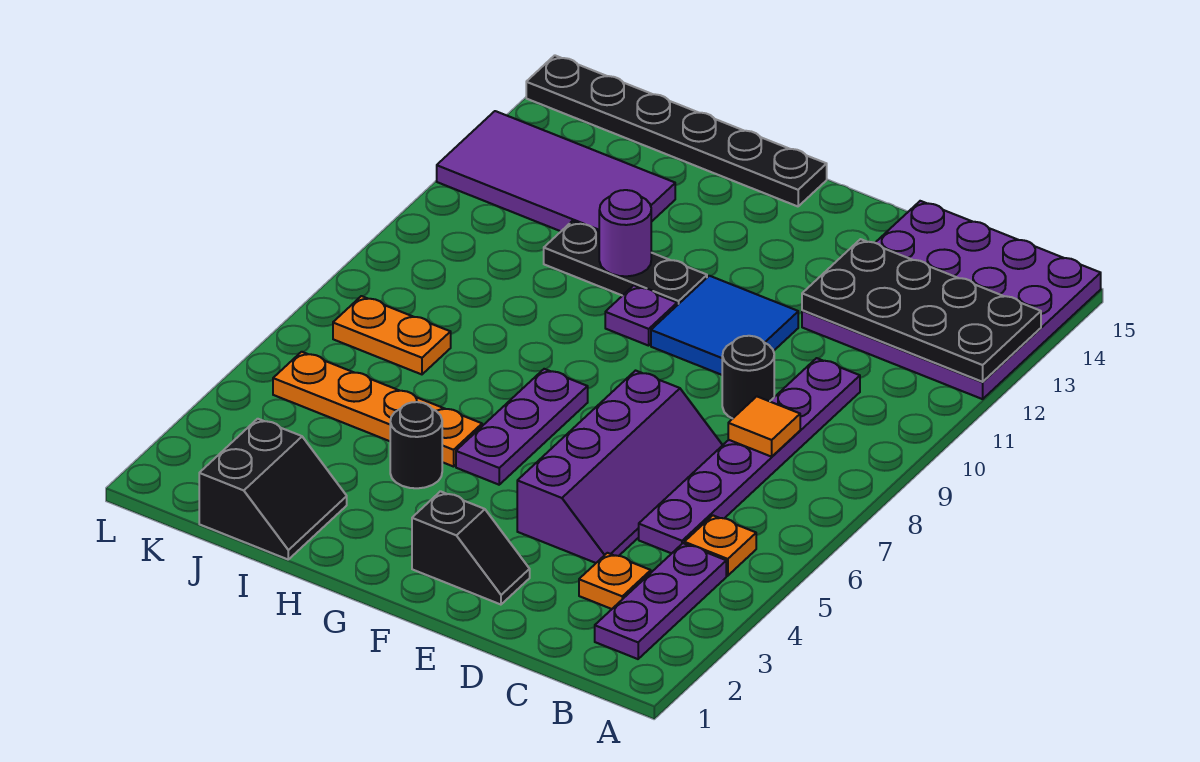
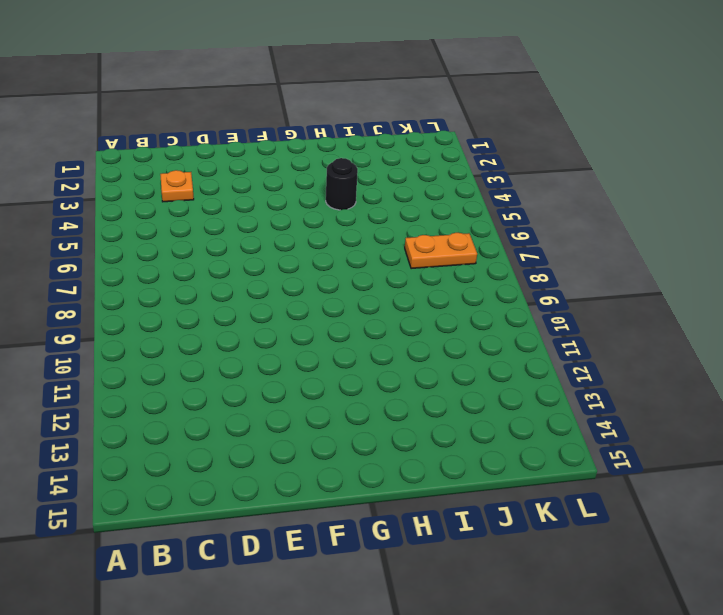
none -> purple 4x4 plate [802,201,1101,399]
none -> purple 1x3 plate [595,543,726,659]
none -> orange 1x1 plate [684,516,756,576]

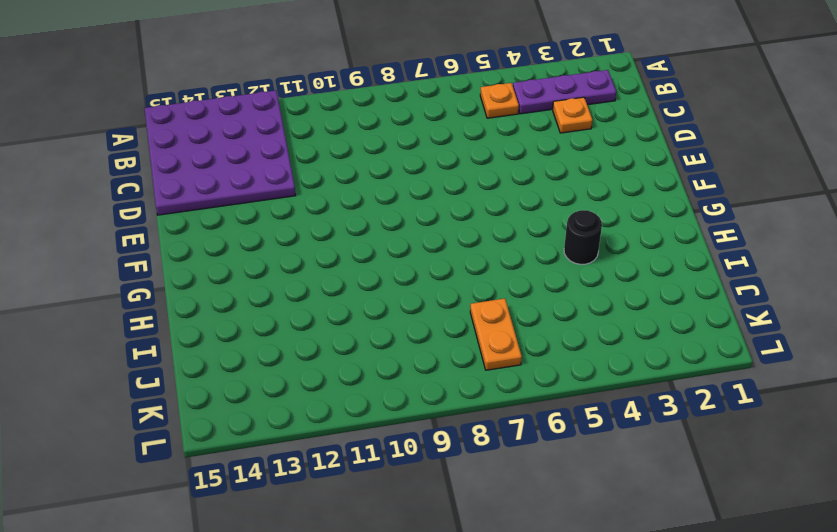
none -> purple 1x6 plate [639,358,860,553]
none -> purple 2x4 slope [517,371,722,563]
none -> black 1x1 round brick [722,336,774,419]

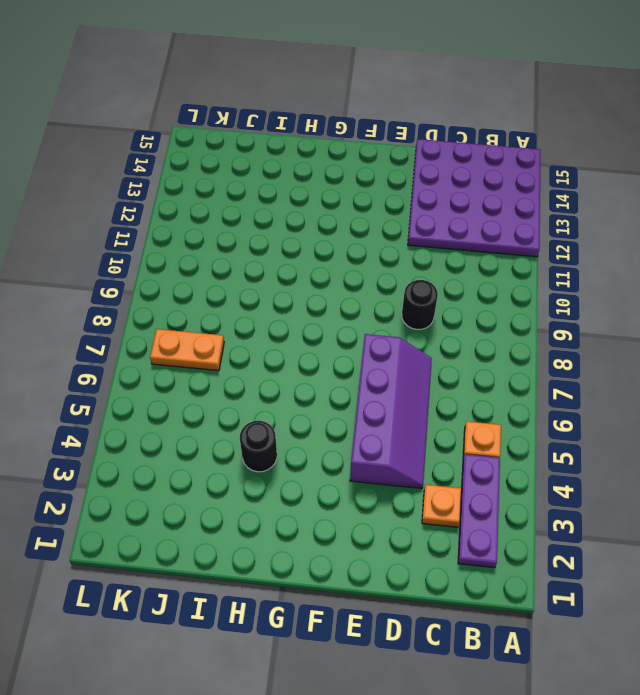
none -> purple 1x6 plate [639,358,860,553]
none -> black 1x2 slope [412,491,530,605]
none -> blue 2x2 tile [651,276,798,375]

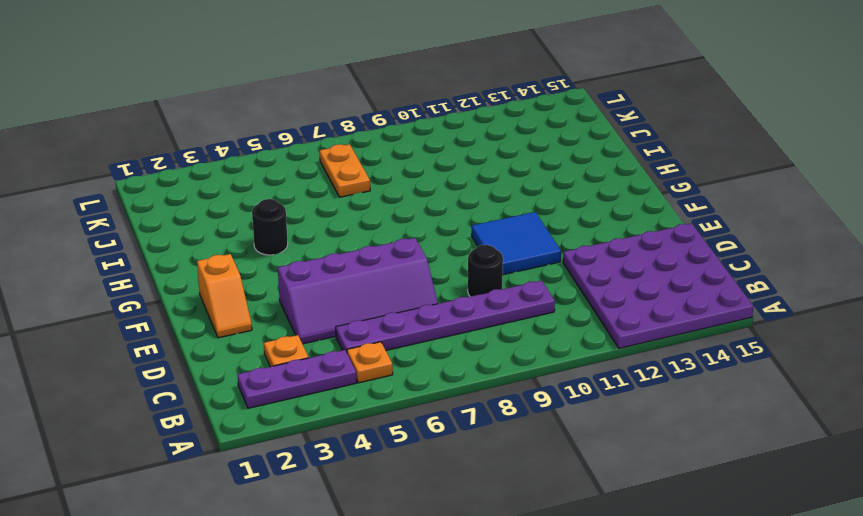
orange 1x2 slope [197,254,252,338] -> black 1x2 slope [412,491,530,605]
none -> purple 1x3 plate [456,369,588,485]
none -> purple 1x1 plate [605,285,677,346]
none -> black 1x3 plate [544,221,707,305]

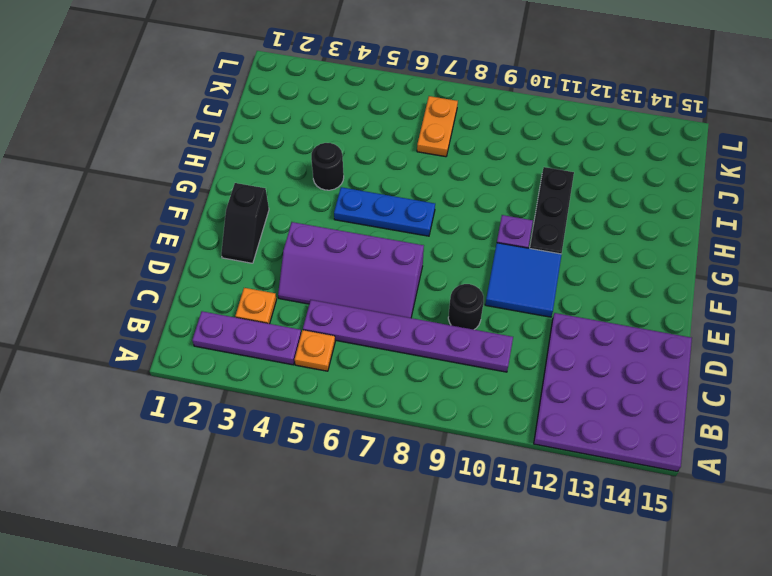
blue 1x3 plate [334,187,435,236] -> purple 1x3 plate [456,369,588,485]
none -> black 1x6 plate [526,55,827,206]
none -> orange 1x4 plate [273,352,482,467]
none -> black 2x2 slope [199,419,347,559]

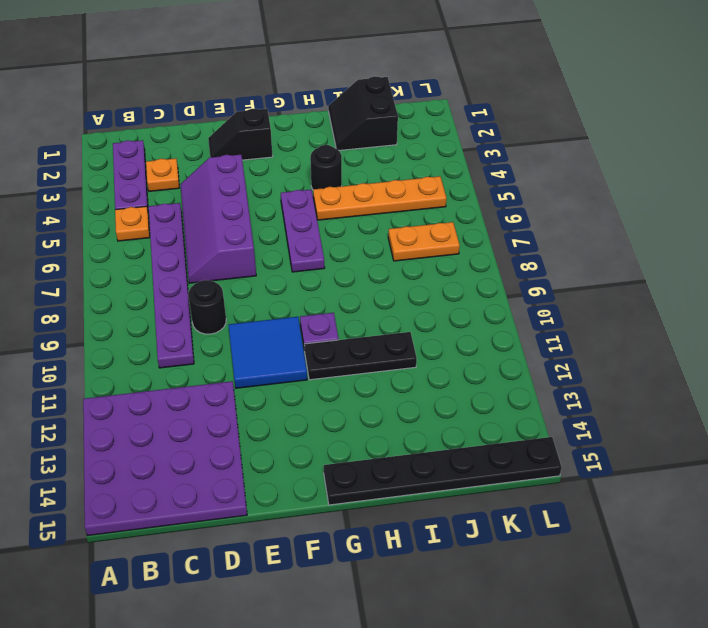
none -> purple 2x4 tile [437,111,675,231]
none -> black 2x4 plate [802,239,1041,382]
none -> orange 1x1 tile [728,397,800,457]

